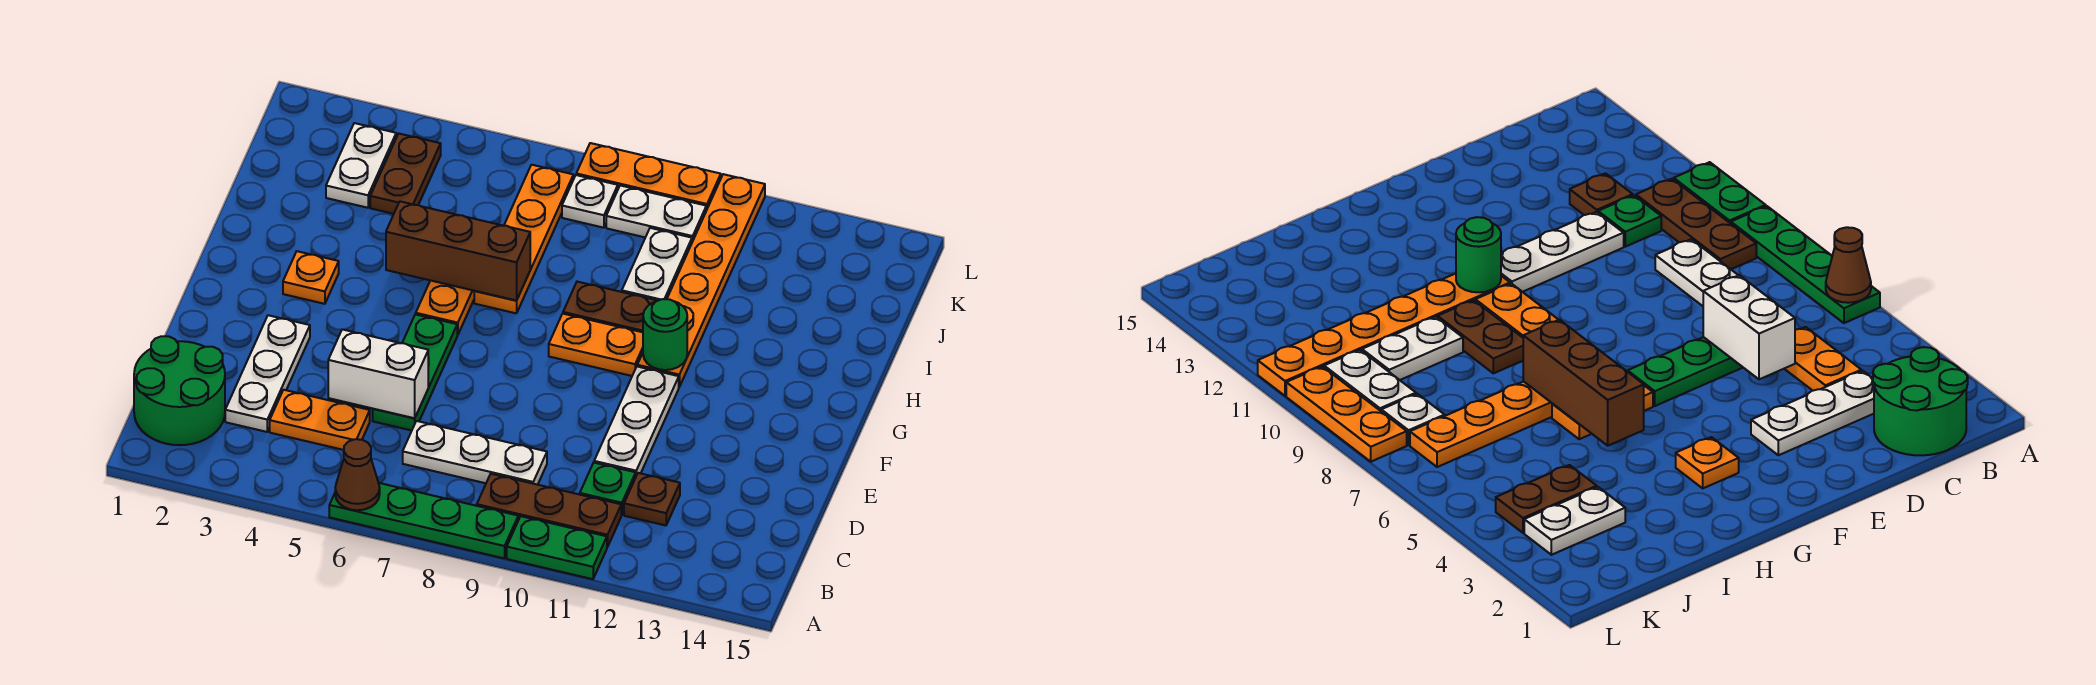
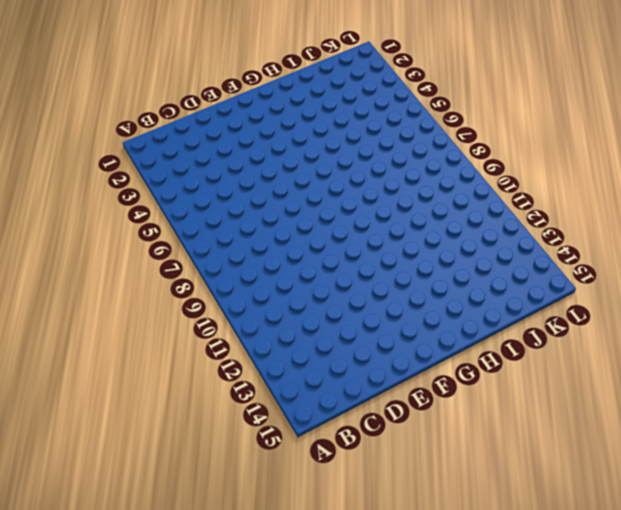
none -> green 1x4 plate [329,483,518,558]
none -> green 1x2 plate [507,516,607,579]
none -> green 2x2 round brick [134,336,225,445]

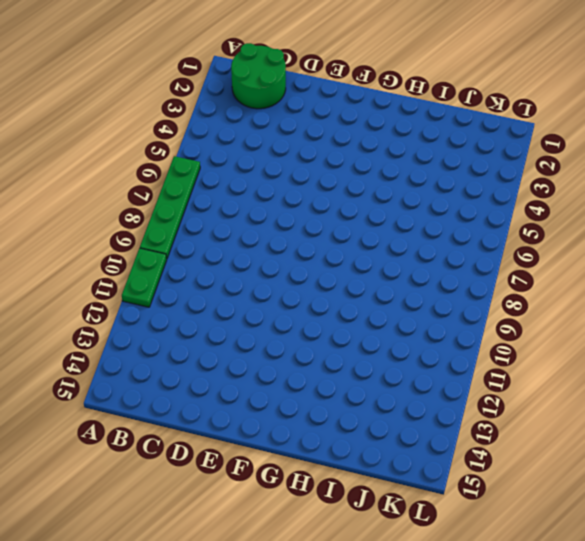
none -> brown 1x3 plate [477,474,621,547]
none -> white 1x3 plate [225,315,310,432]
none -> orange 1x2 plate [270,390,370,450]

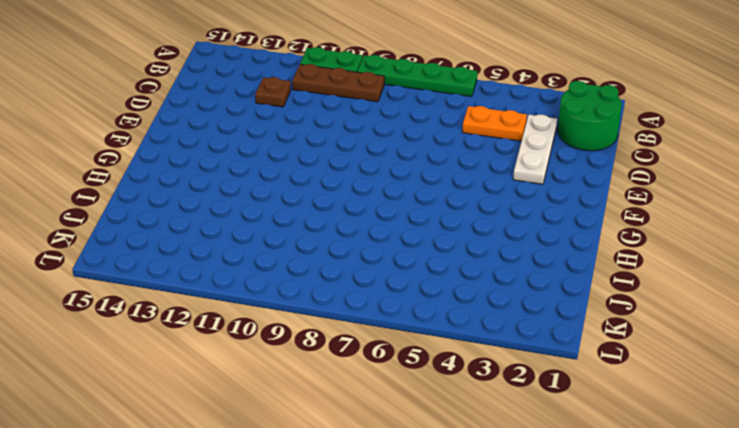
none -> white 1x3 plate [403,421,547,485]
none -> green 1x1 plate [580,463,636,515]
none -> green 1x3 plate [373,314,457,430]

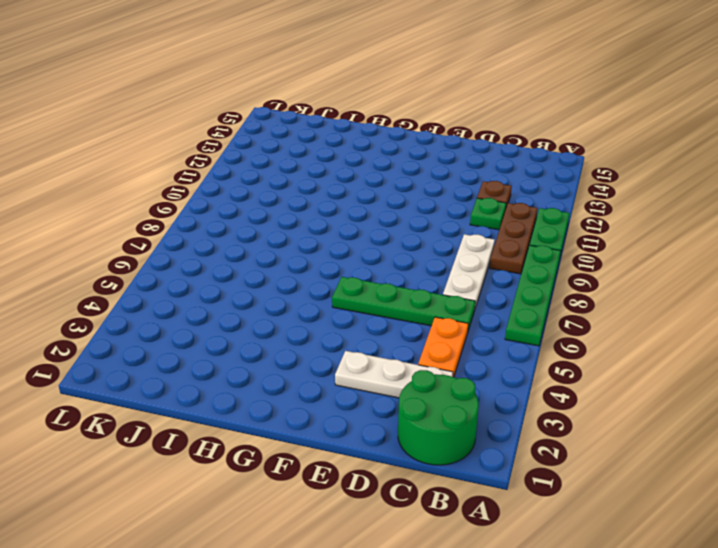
green 1x4 plate [332,277,475,331] -> green 1x3 plate [373,314,457,430]
none -> white 1x3 plate [594,367,679,475]
none -> orange 1x1 plate [283,251,339,304]
none -> orange 1x2 plate [416,280,474,335]

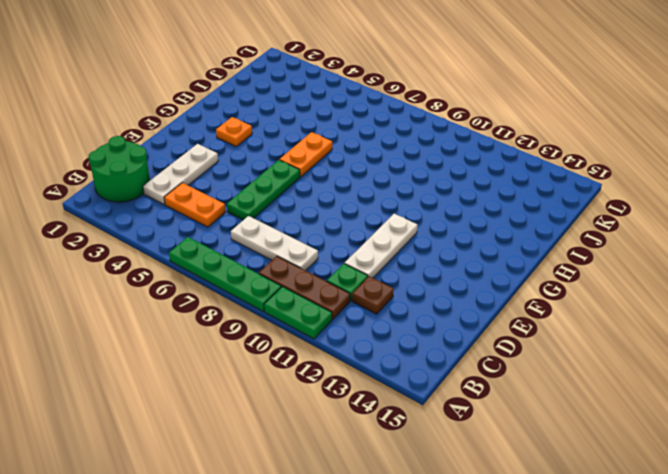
none -> orange 1x2 plate [549,314,643,376]
none -> orange 1x6 plate [637,174,765,387]
none -> orange 1x4 plate [474,165,573,313]

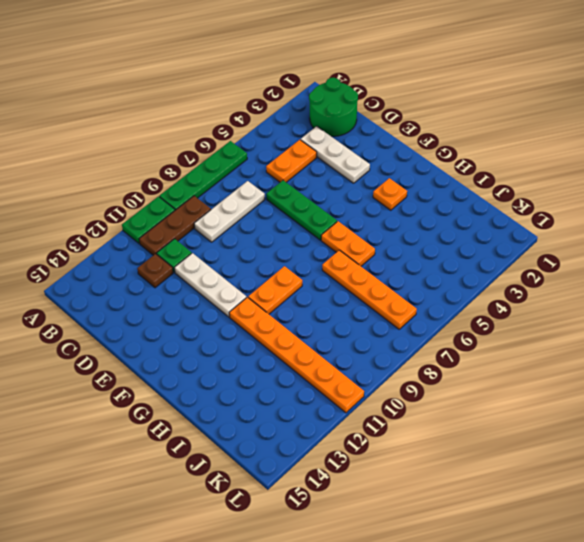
none -> brown 1x2 plate [563,282,658,332]
none -> white 1x2 plate [622,228,692,301]
none -> white 1x2 plate [326,123,396,208]

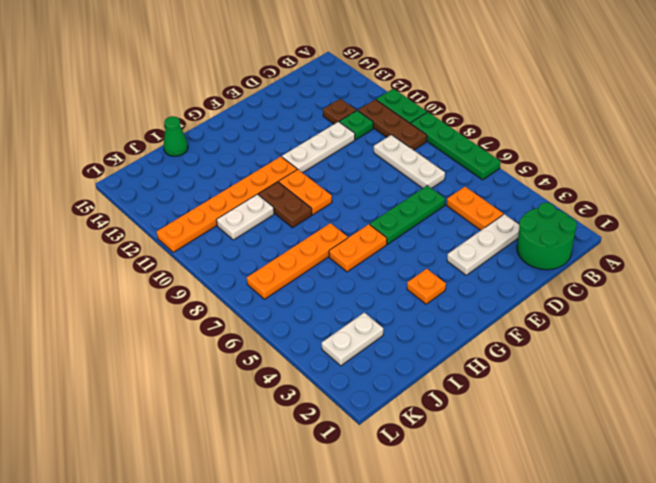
green 1x1 cone [163,116,188,156] -> none
none -> brown 1x2 plate [370,133,441,214]
none -> white 1x1 plate [562,175,618,228]
none -> white 1x2 plate [606,185,706,242]

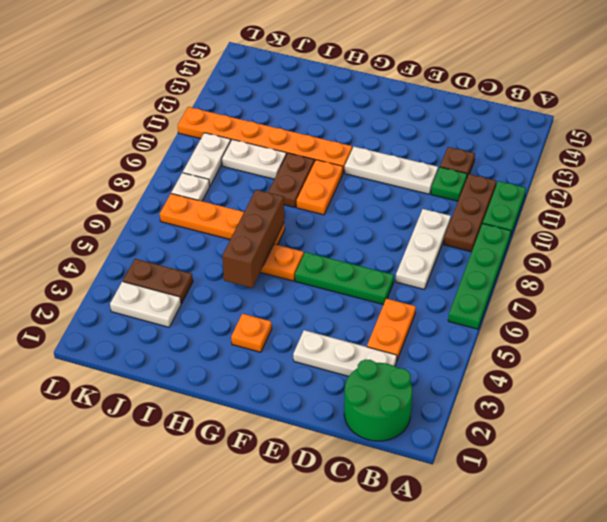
none -> orange 1x3 plate [576,143,721,210]
none -> brown 1x1 cone [335,439,380,510]
none -> white 1x2 brick [328,329,428,418]

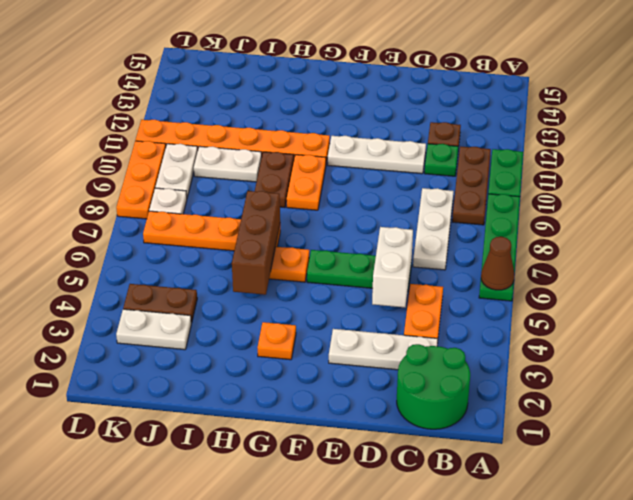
none -> green 1x1 round brick [643,299,687,370]

